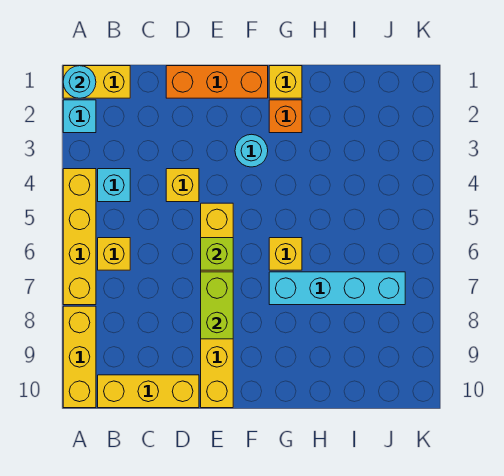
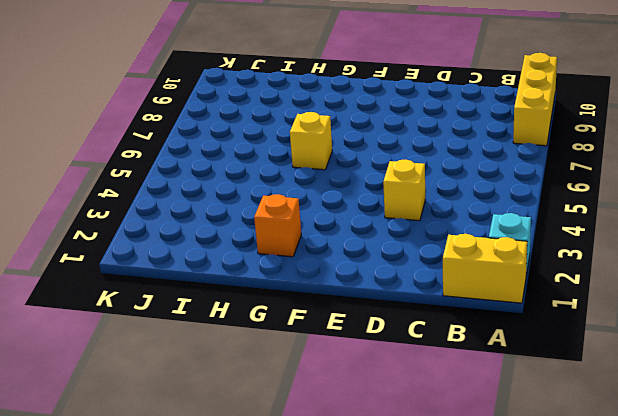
none -> yellow 1x4 brick [63,169,96,305]
none -> cyan 1x1 brick [98,169,130,202]
none -> yellow 1x1 brick [98,238,130,270]

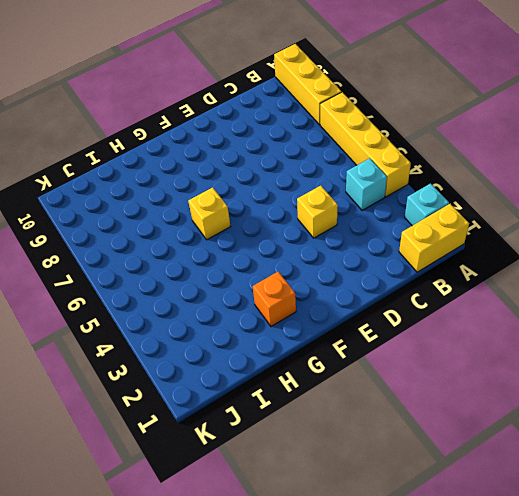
none -> yellow 1x1 brick [98,238,130,270]
none -> yellow 1x3 brick [98,375,199,408]
none -> orange 1x3 brick [166,66,268,98]

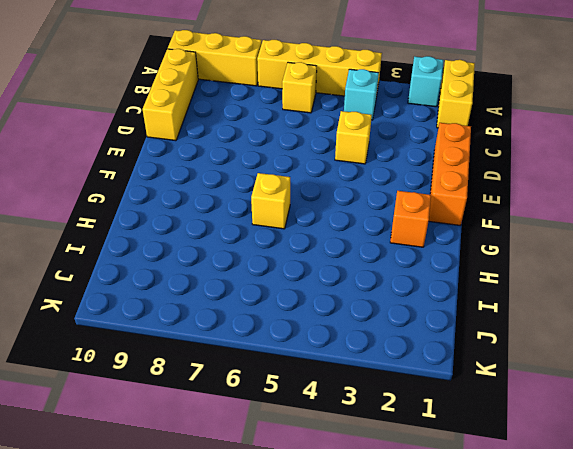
none -> yellow 1x6 brick [201,203,233,408]
none -> cyan 1x1 round brick [235,134,268,167]
none -> yellow 1x1 brick [269,66,302,98]

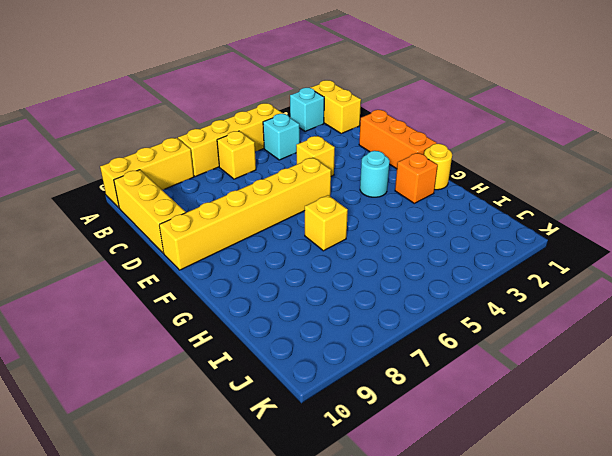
yellow 1x1 round brick [424,144,452,190] -> yellow 1x1 brick [269,66,302,98]
none -> cyan 1x4 brick [269,272,405,305]
none -> cyan 1x1 round brick [63,66,96,98]
none -> lime 1x1 brick [201,238,233,270]

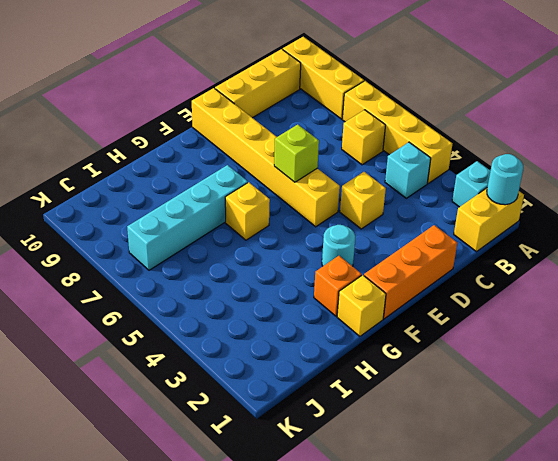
none -> lime 1x2 brick [201,272,233,339]

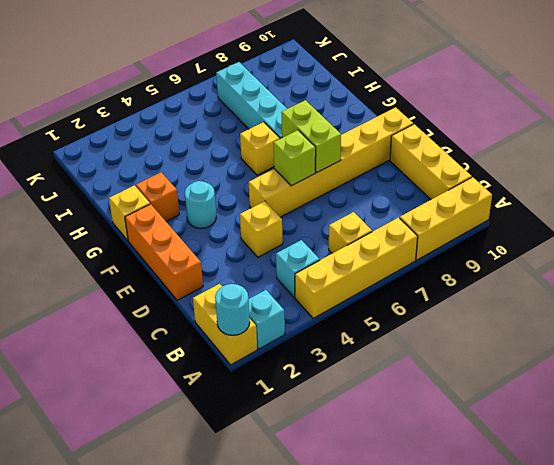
lime 1x2 brick [281,100,341,172] -> lime 1x2 brick turned to [201,272,233,339]

